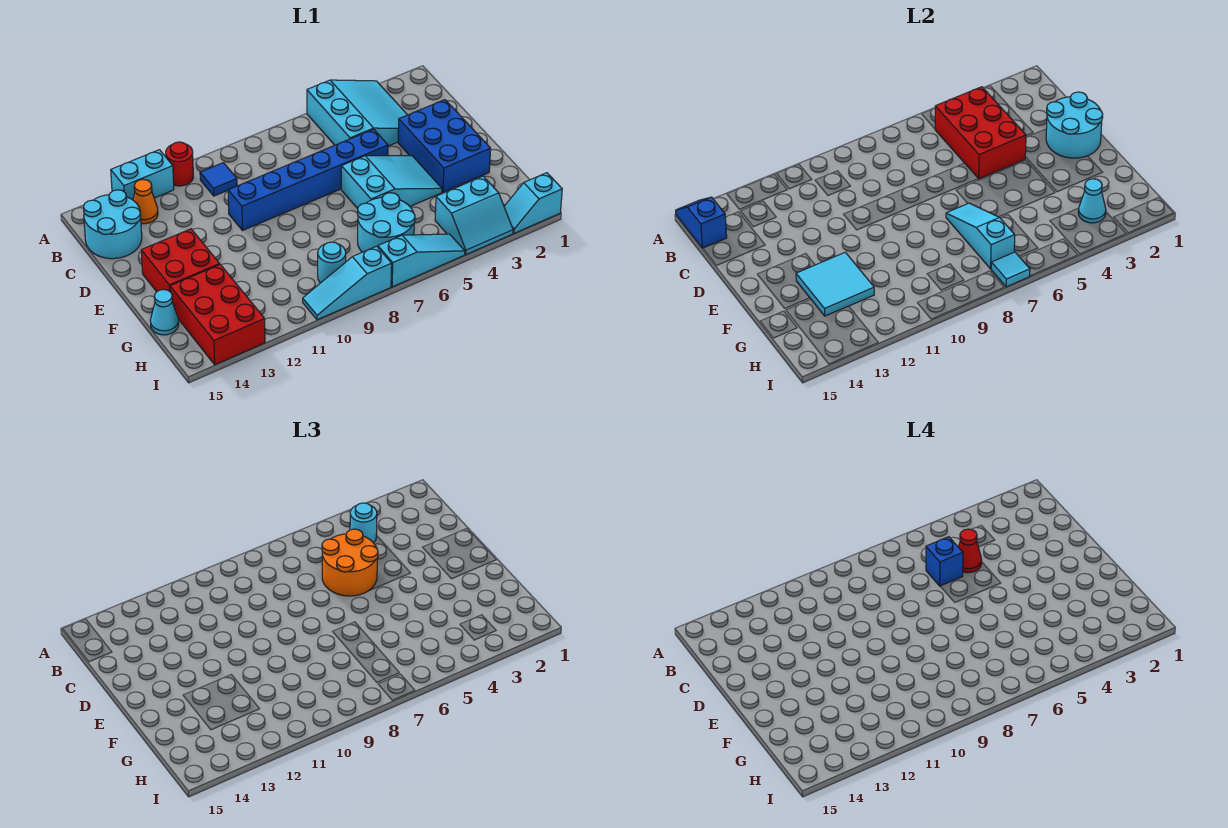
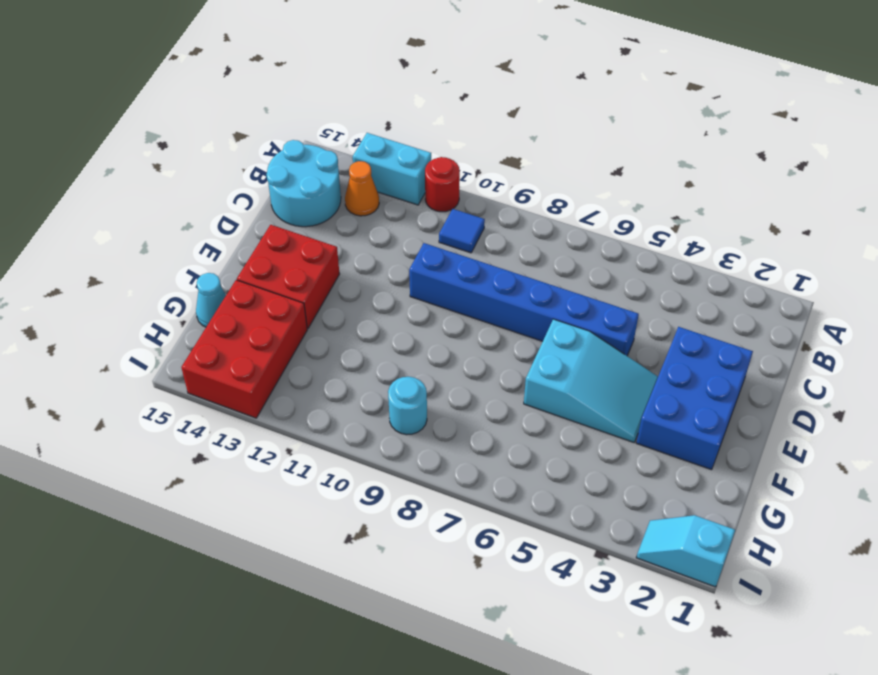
none -> cyan 3x3 slope [307,80,407,146]
none -> cyan 2x2 round brick [357,193,415,252]
none -> cyan 2x2 slope [435,176,513,254]

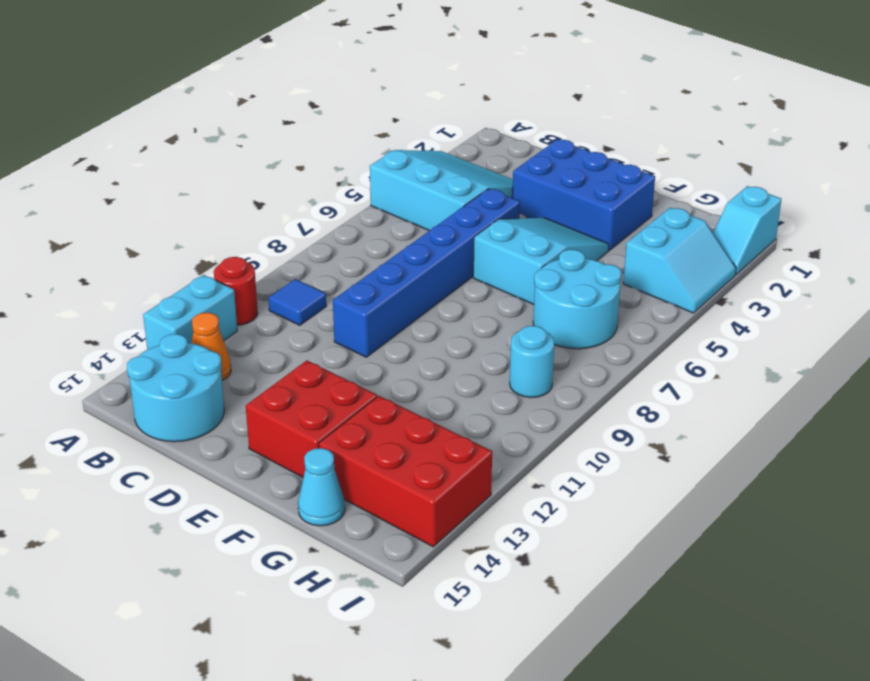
none -> cyan 1x3 slope [378,234,465,287]
none -> cyan 1x3 slope [303,246,392,320]
none -> blue 1x2 slope [676,197,727,248]

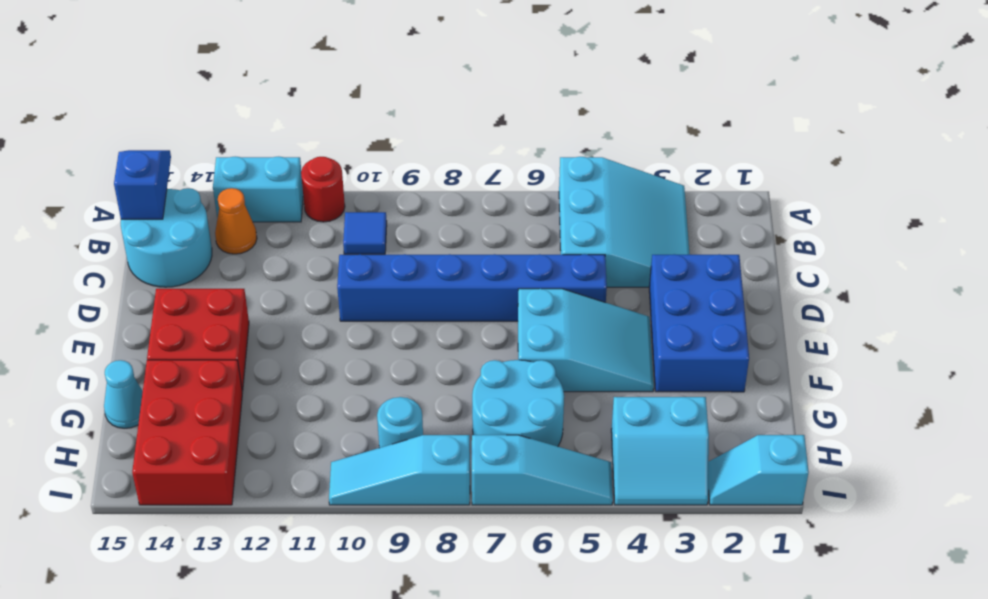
none -> red 2x3 brick [935,87,1026,179]
none -> cyan 2x2 round brick [1046,92,1103,158]
none -> cyan 1x3 slope [946,203,1015,269]

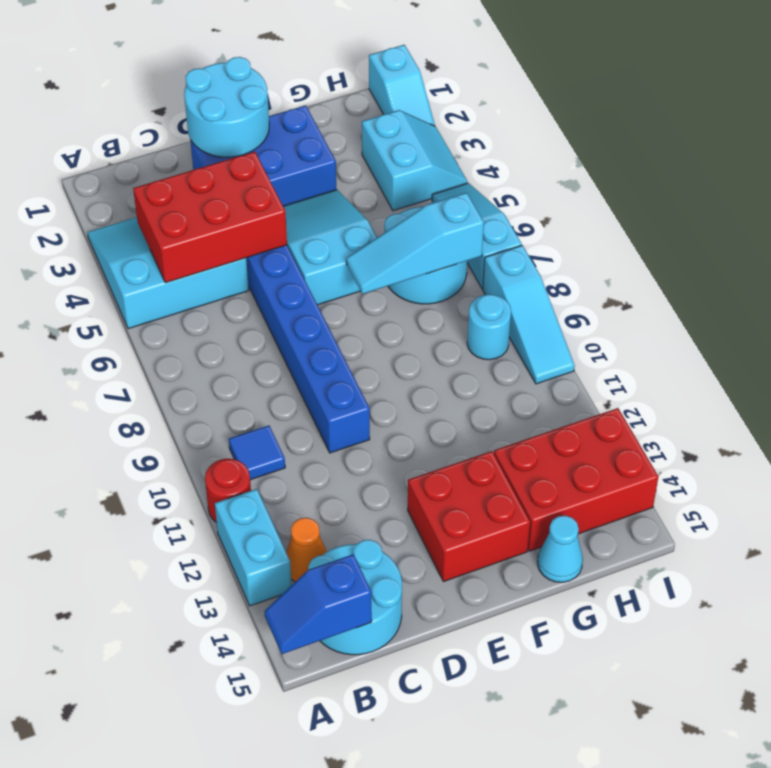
none -> cyan 2x2 tile [796,252,874,316]
none -> cyan 1x1 cone [1078,179,1106,223]
none -> cyan 1x1 tile [991,252,1030,287]

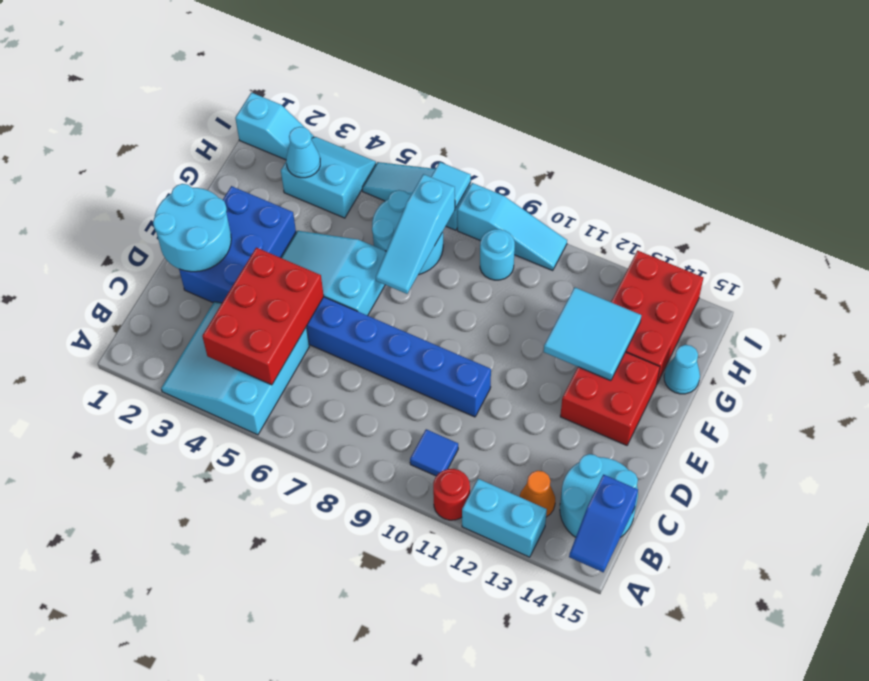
none -> cyan 1x1 round brick [350,503,377,543]
none -> orange 2x2 round brick [322,529,378,596]
none -> red 1x1 cone [959,529,982,573]

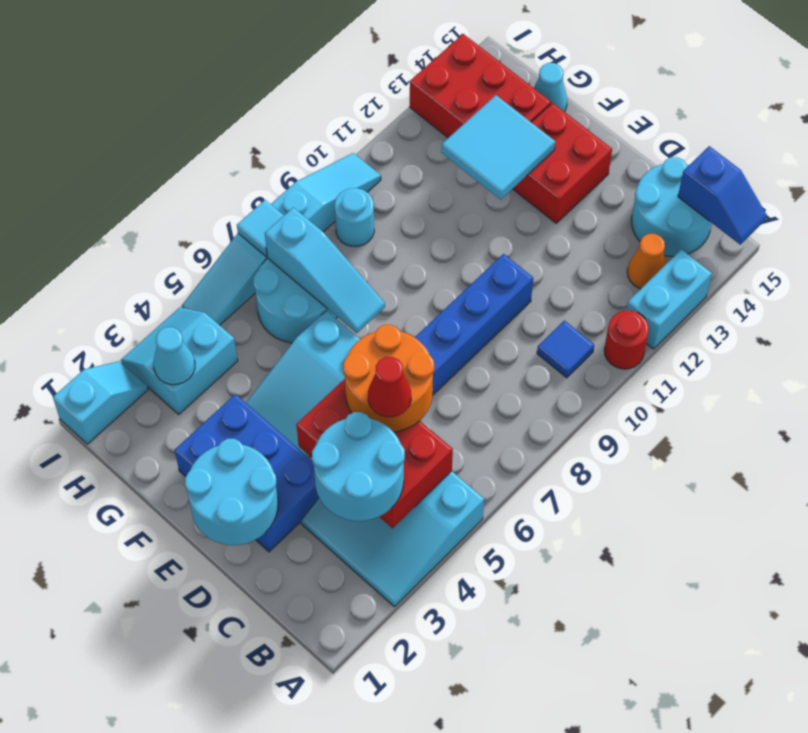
cyan 2x2 round brick [312,412,405,521] -> cyan 1x1 round brick [350,503,377,543]
none -> blue 1x1 brick [926,537,963,586]

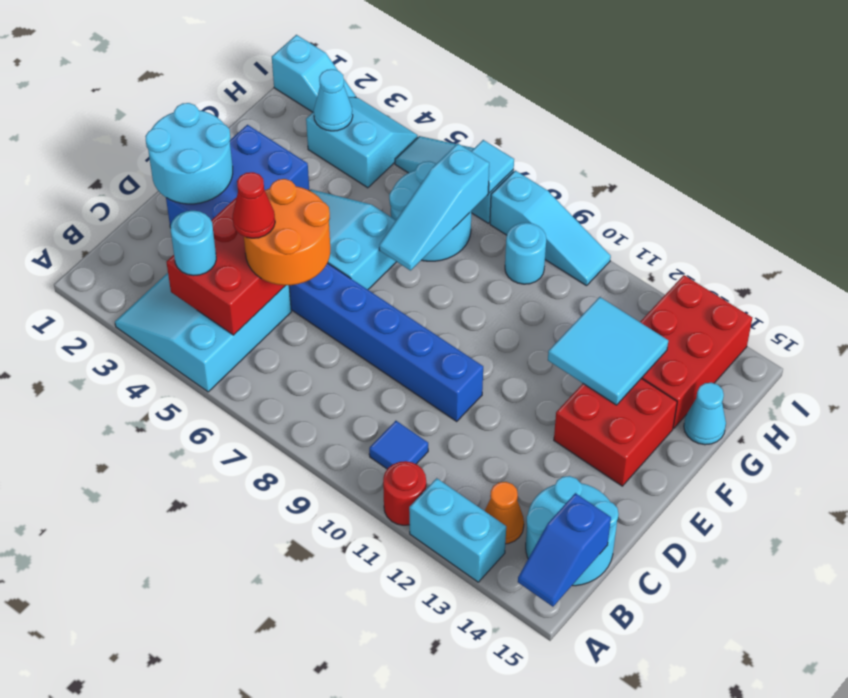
none -> blue 1x1 brick [926,537,963,586]

